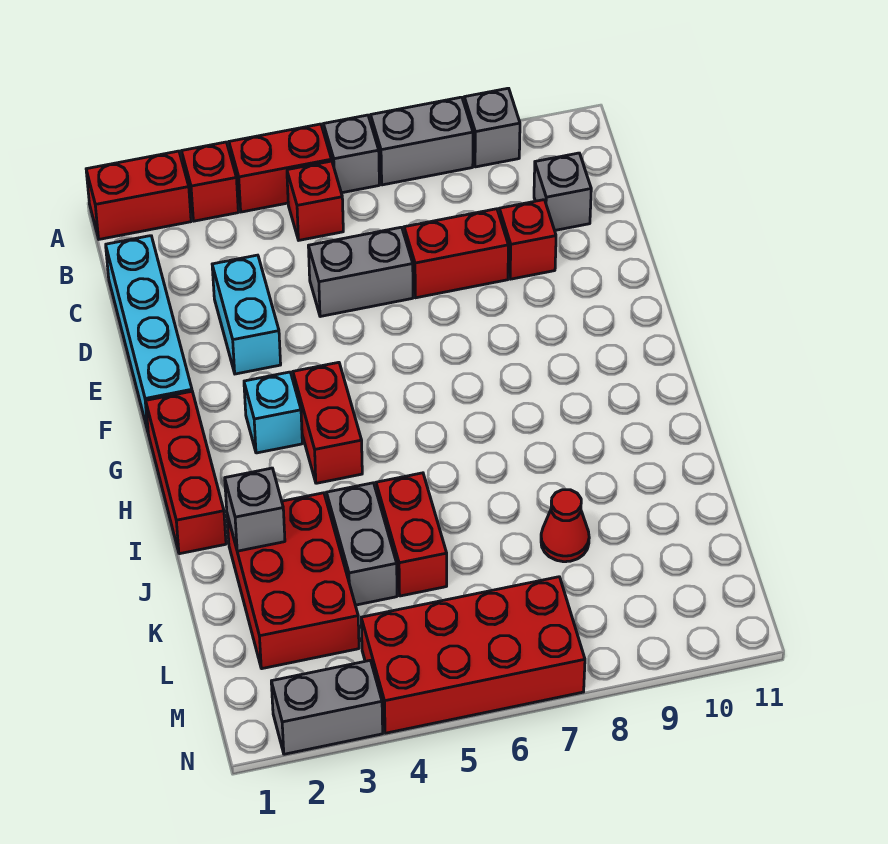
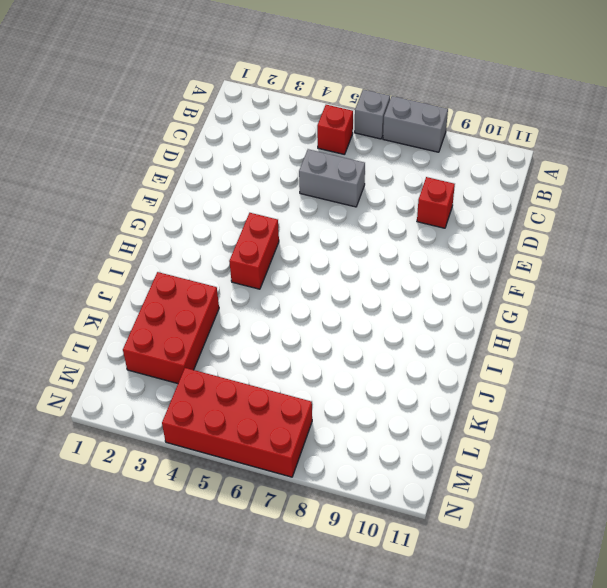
none -> red 1x2 brick [86,151,191,239]
none -> red 1x1 brick [182,142,238,221]
none -> red 1x2 brick [229,124,332,212]

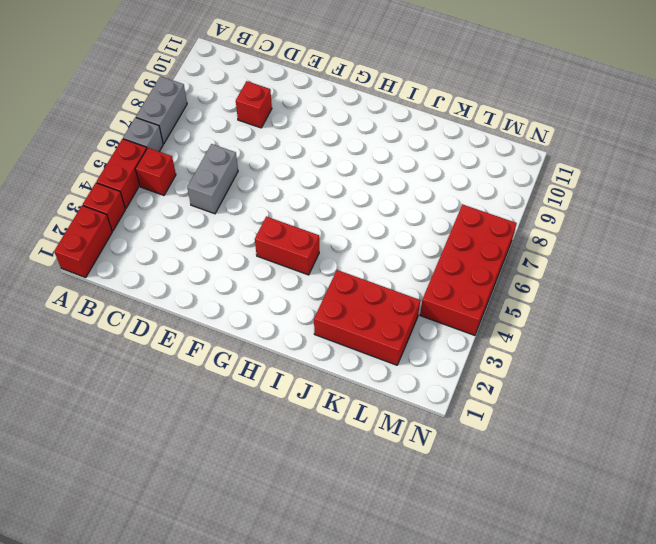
none -> grey 1x1 brick [464,88,520,167]
none -> cyan 1x4 brick [106,236,192,431]
none -> grey 1x1 brick [534,153,591,230]

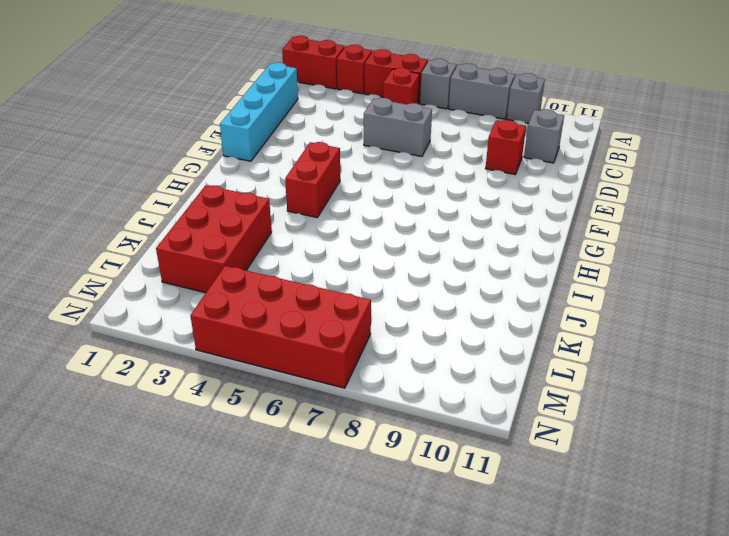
none -> cyan 1x2 brick [212,255,281,374]
none -> red 1x2 brick [404,209,508,298]
none -> red 1x3 brick [146,391,226,554]

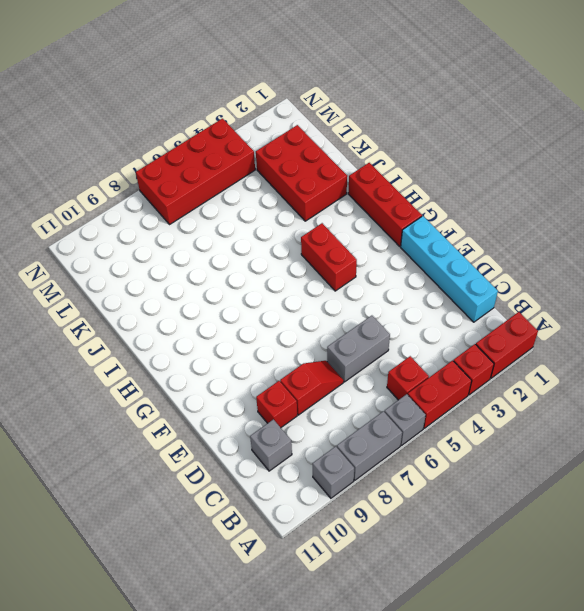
red 1x2 slope [280,361,344,415] -> red 1x2 brick [404,209,508,298]
none -> cyan 1x2 brick [212,255,281,374]
none -> cyan 1x1 brick [244,372,302,453]
none -> grey 1x2 brick [327,483,397,605]

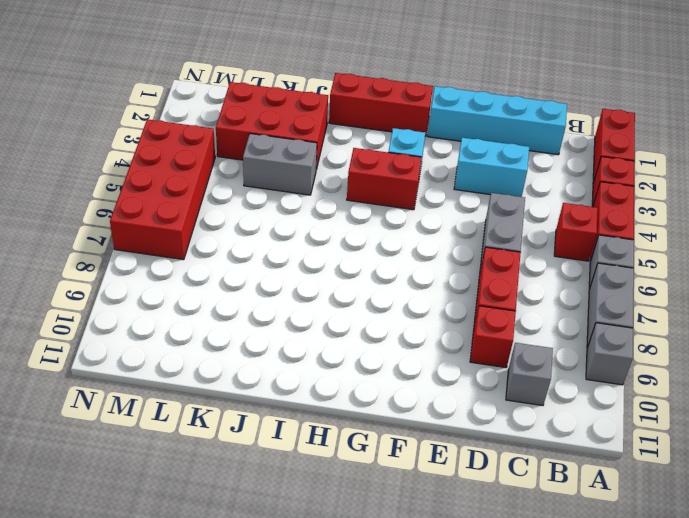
none -> red 1x2 brick [376,473,447,596]
none -> red 1x1 cone [541,490,589,562]
none -> grey 1x2 brick [271,661,383,754]

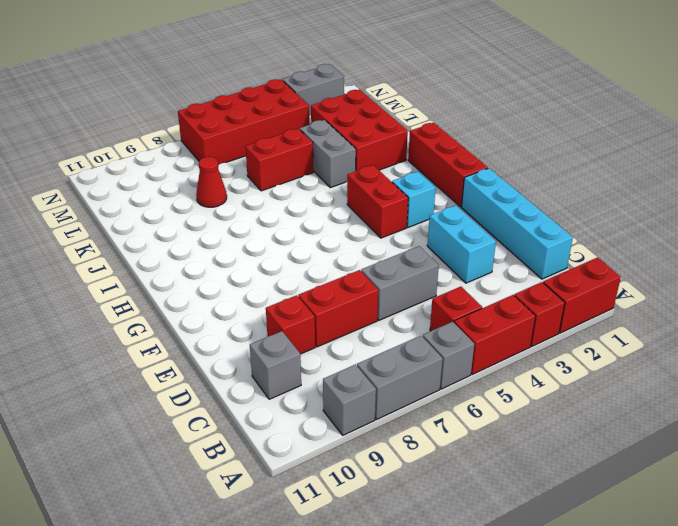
red 1x2 brick [245,129,314,191] -> red 1x2 brick turned to [376,473,447,596]
none -> grey 1x1 brick [225,468,285,551]

